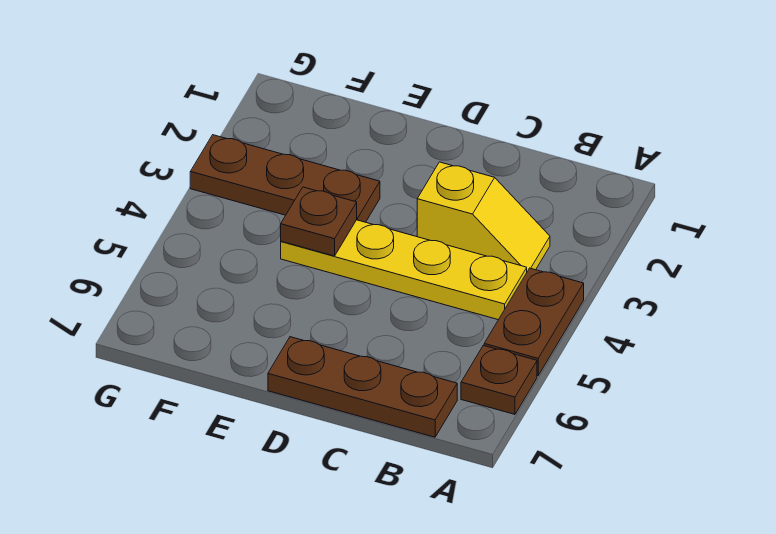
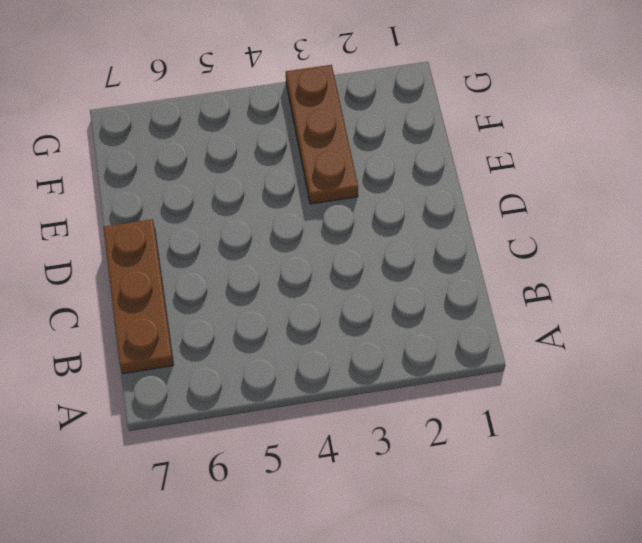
none -> brown 1x2 plate [484,268,584,376]
none -> brown 1x1 plate [461,345,537,414]

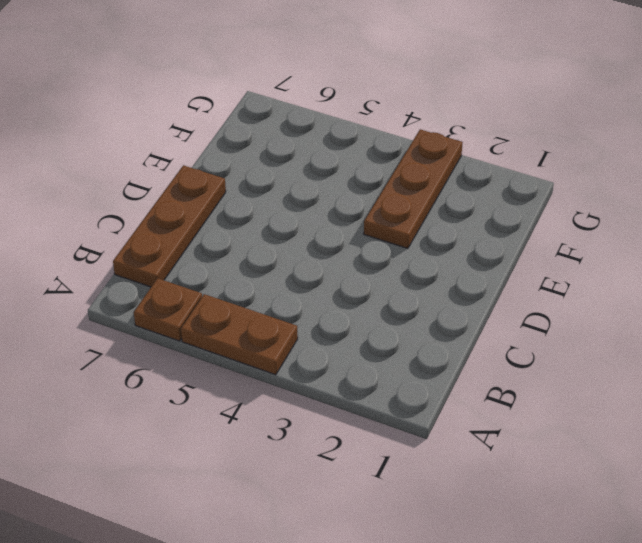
none -> yellow 1x2 slope [417,162,550,271]
none -> yellow 1x4 plate [281,220,527,320]

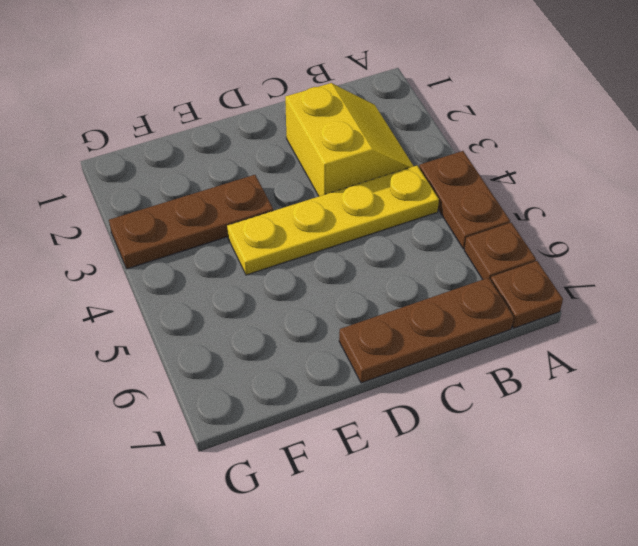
brown 1x1 plate [491,261,563,328] -> brown 1x1 plate moved to [281,187,357,256]
yellow 2x2 slope [285,83,413,196] -> yellow 1x2 slope [417,162,550,271]

